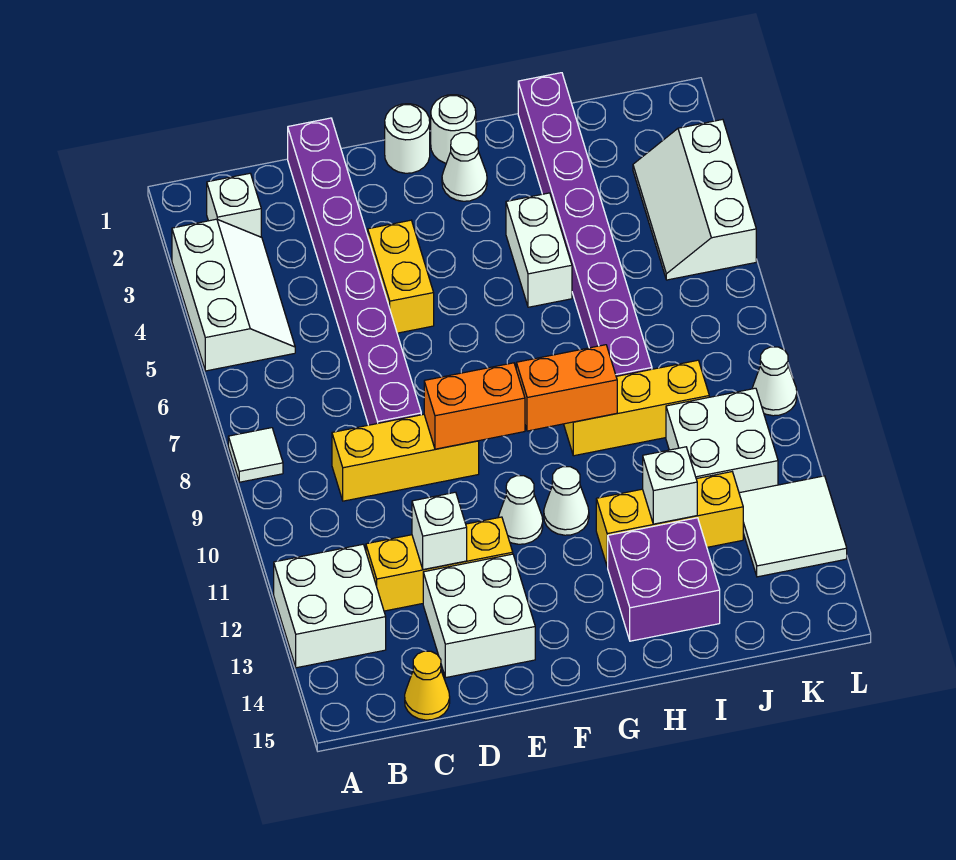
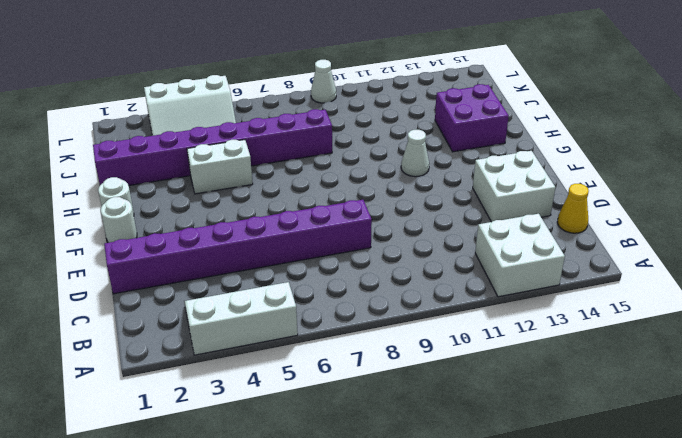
none -> white 1x1 tile [228,428,283,482]
none -> white 1x1 brick [207,173,261,237]
none -> yellow 1x3 brick [332,414,479,501]

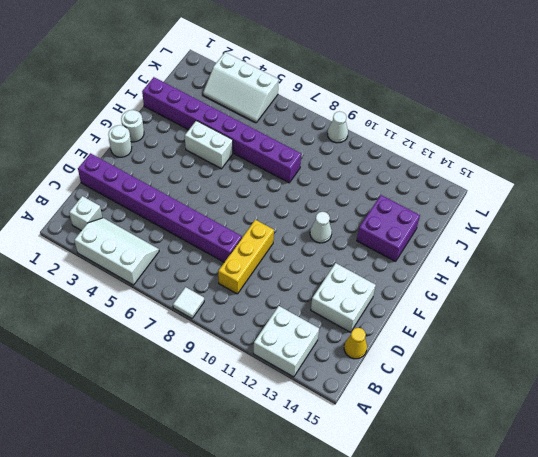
none -> yellow 1x3 brick [366,517,513,611]
none -> yellow 1x2 brick [368,220,434,333]
none -> white 1x1 cone [498,476,543,544]

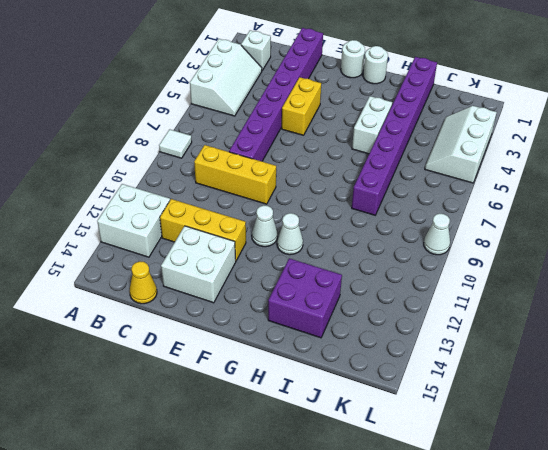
none -> white 1x1 cone [442,133,487,201]
none -> yellow 1x3 brick [564,360,709,456]
none -> yellow 1x3 brick [596,472,743,567]

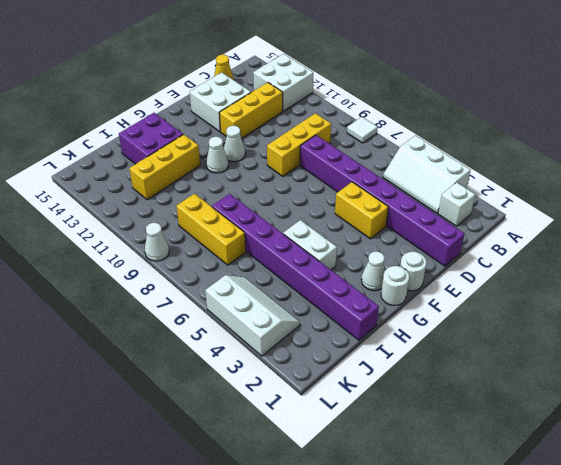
yellow 1x3 brick [177,194,246,265] -> yellow 1x3 brick turned to [564,360,709,456]
none -> white 2x2 brick [666,388,778,493]
none -> white 2x2 tile [739,476,847,577]
none -> white 1x1 brick [412,492,467,570]

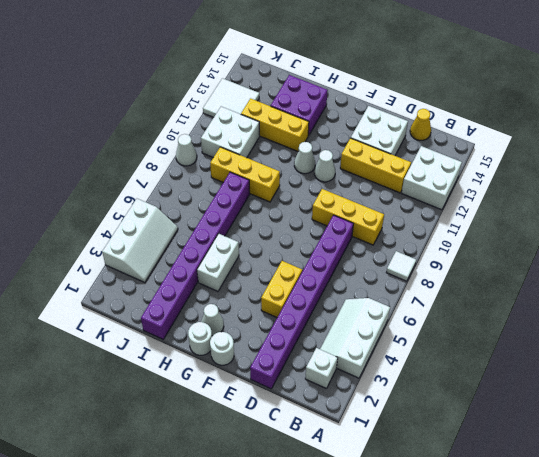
none -> white 1x1 brick [412,492,467,570]
none -> orange 1x2 brick [424,363,525,449]
none -> orange 1x2 brick [516,345,617,431]

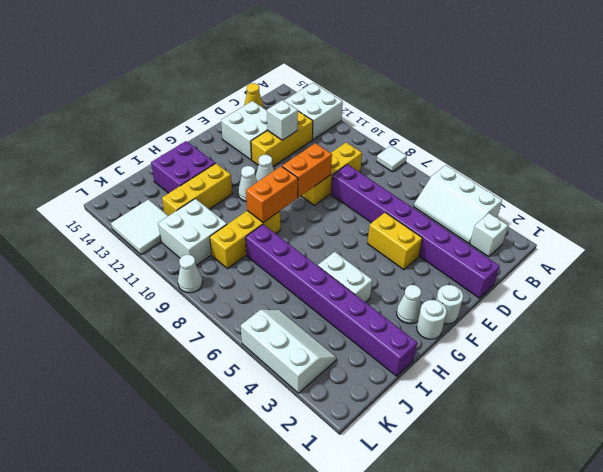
none -> white 1x1 brick [643,447,697,524]

